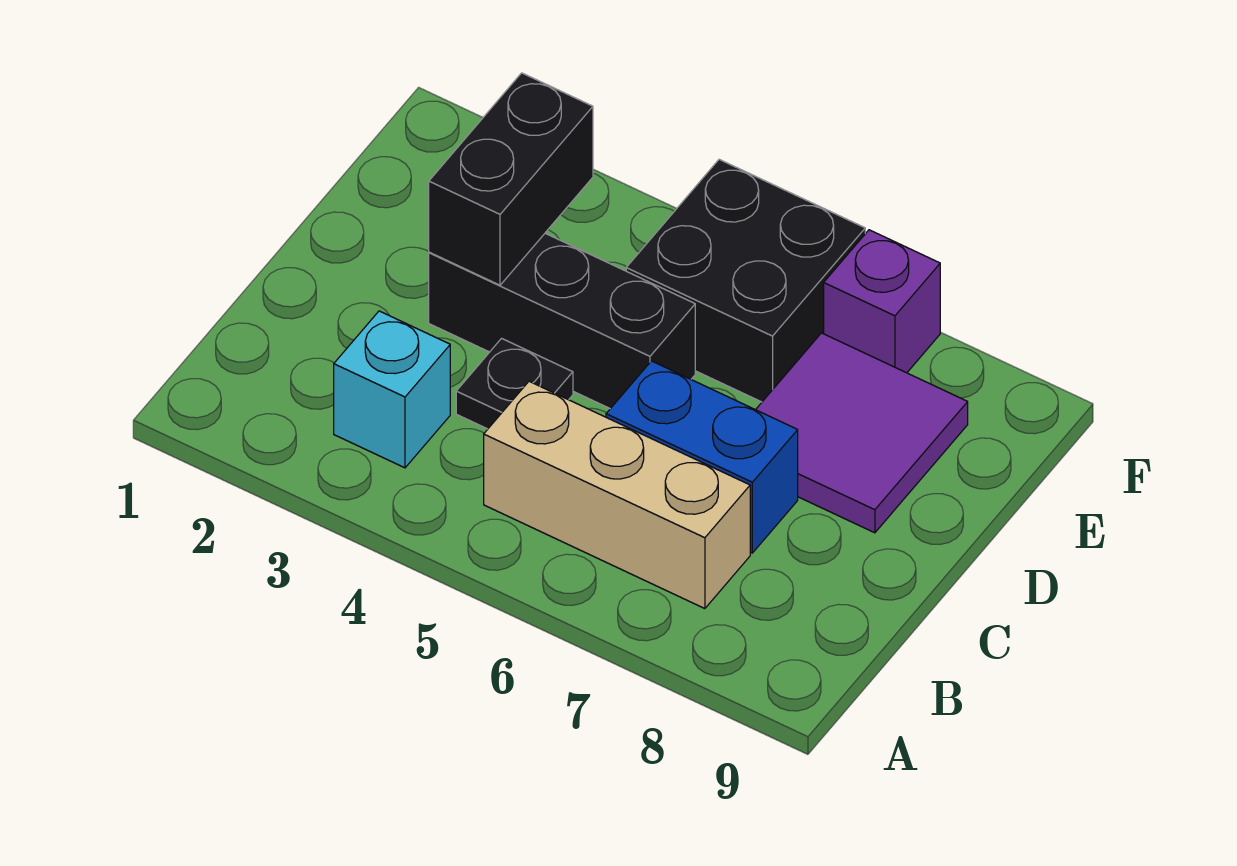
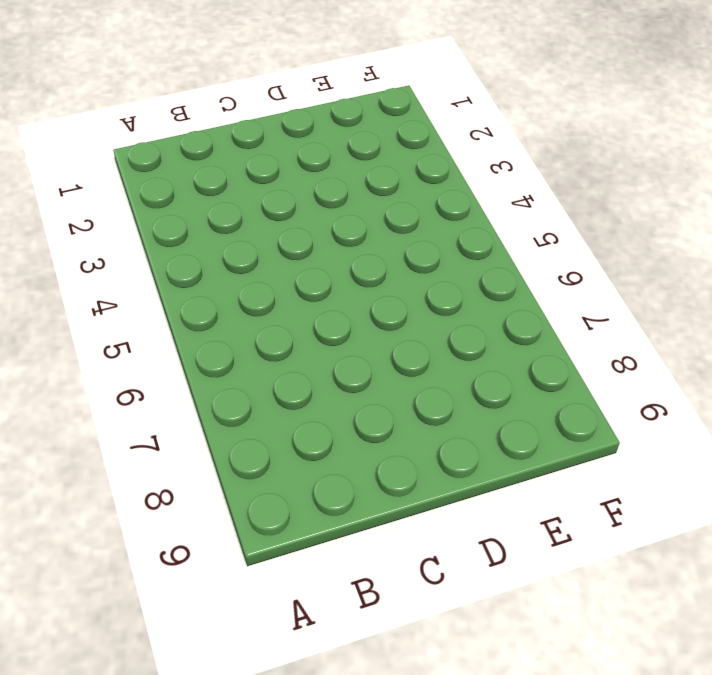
none -> cyan 1x1 brick [334,311,450,468]
none -> tan 1x3 brick [484,381,750,609]

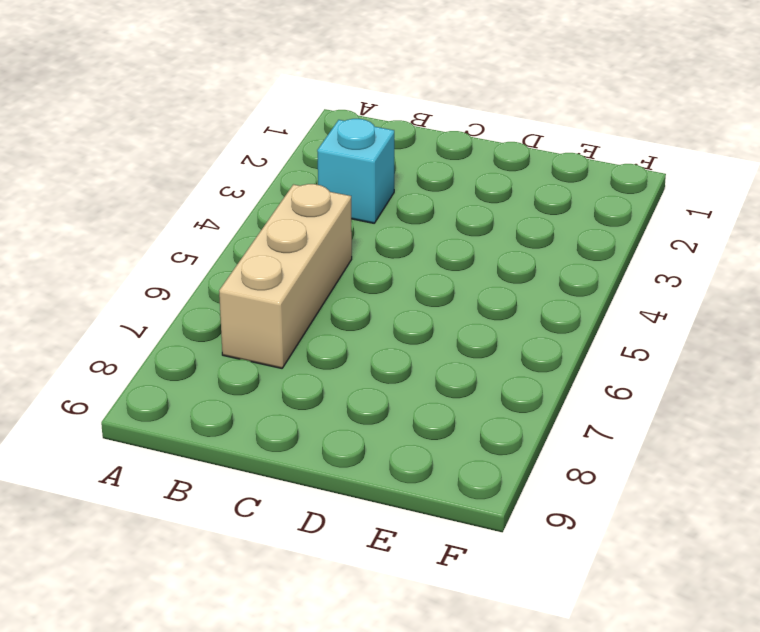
none -> black 1x1 plate [456,338,573,429]
none -> blue 1x2 brick [606,361,798,553]

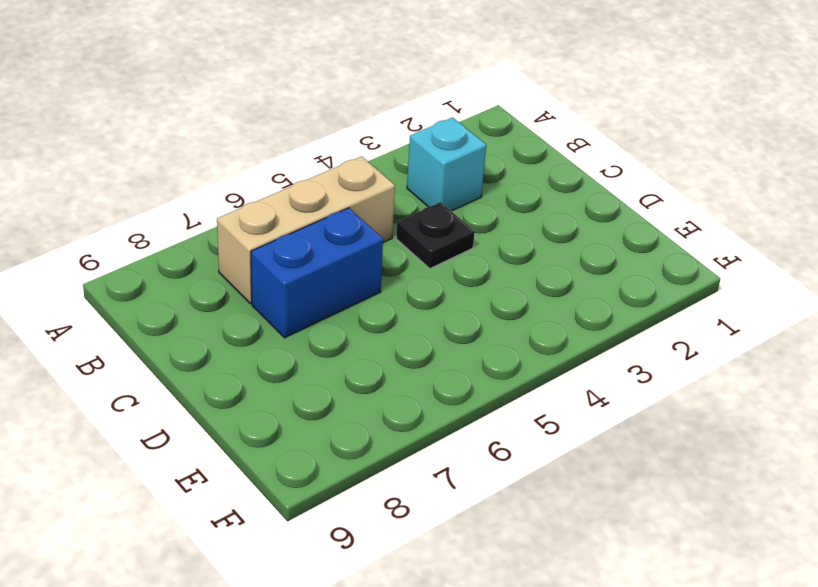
none -> black 1x3 brick [429,233,695,409]
none -> purple 2x2 tile [756,333,968,533]

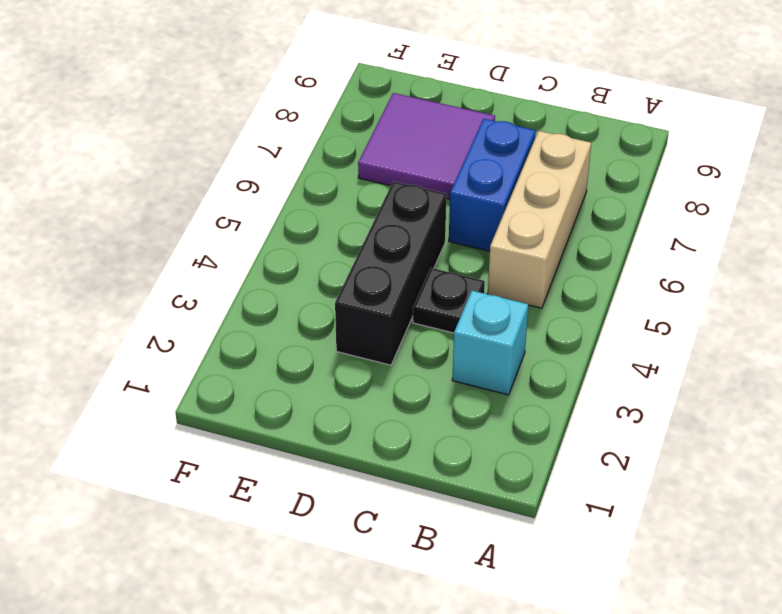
none -> black 2x2 brick [626,160,865,402]
none -> purple 1x1 brick [824,230,940,373]

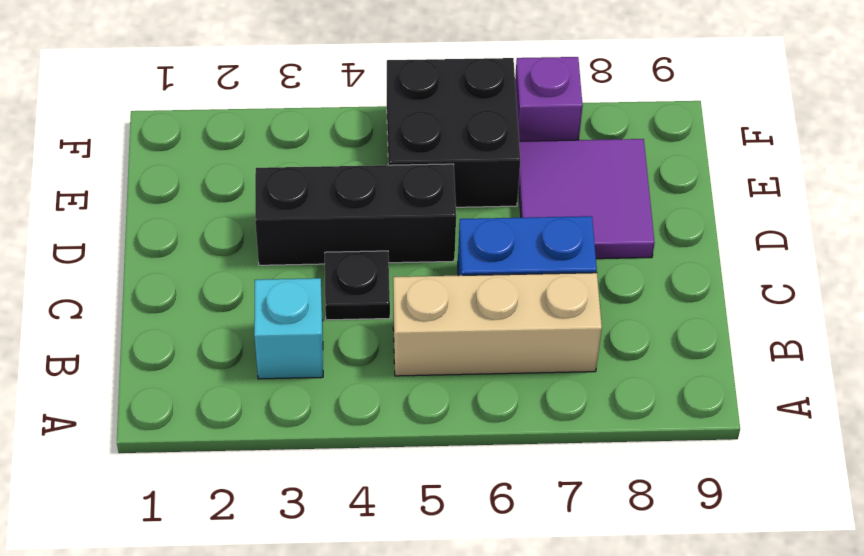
none -> black 1x2 brick [429,73,593,285]

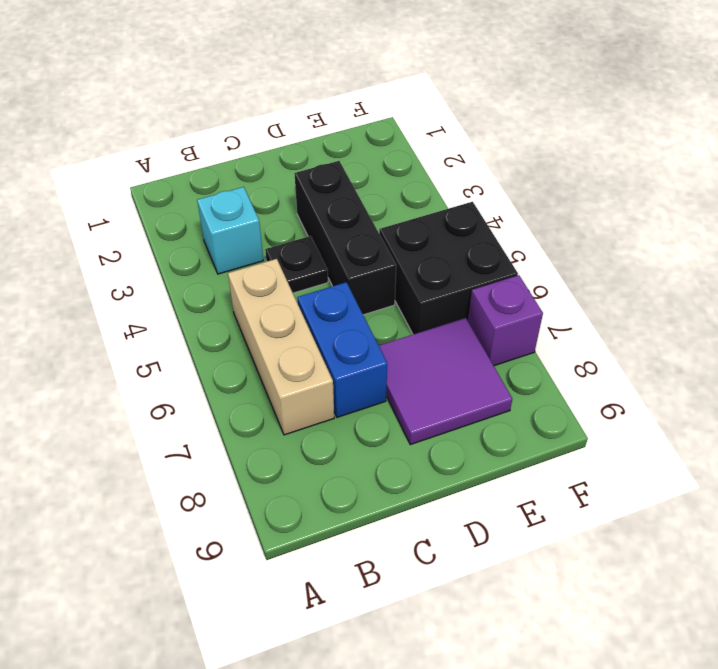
none -> black 1x2 brick [429,73,593,285]

